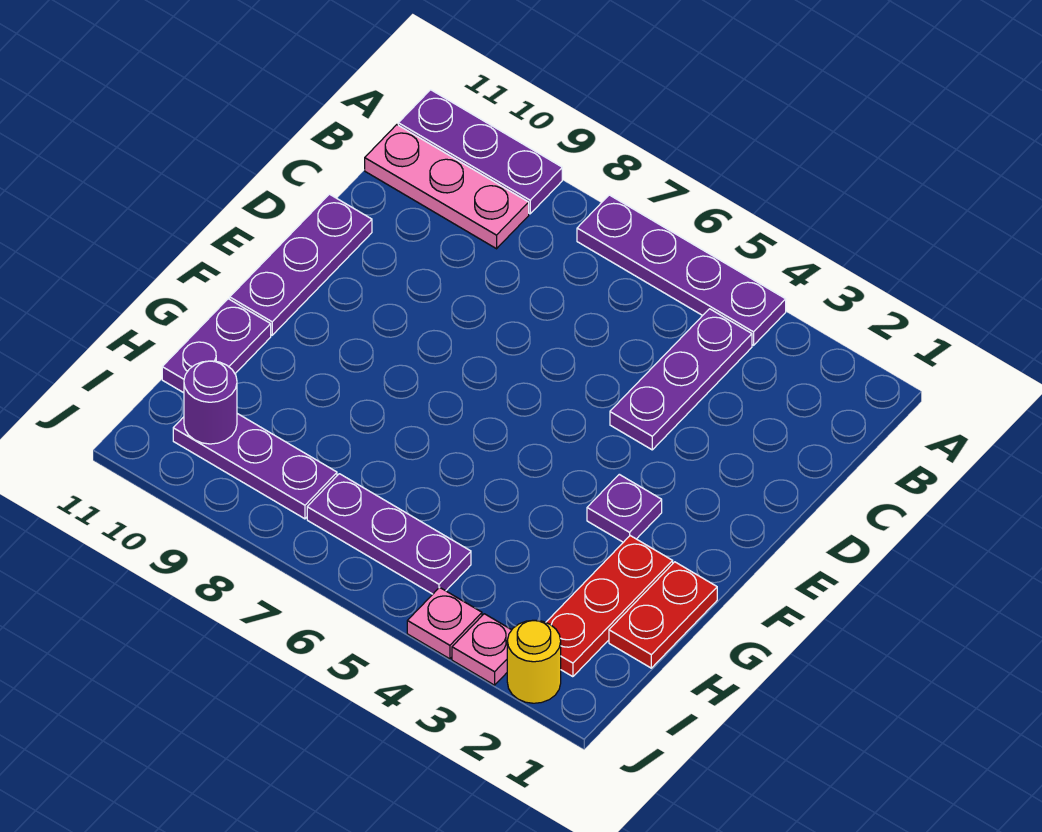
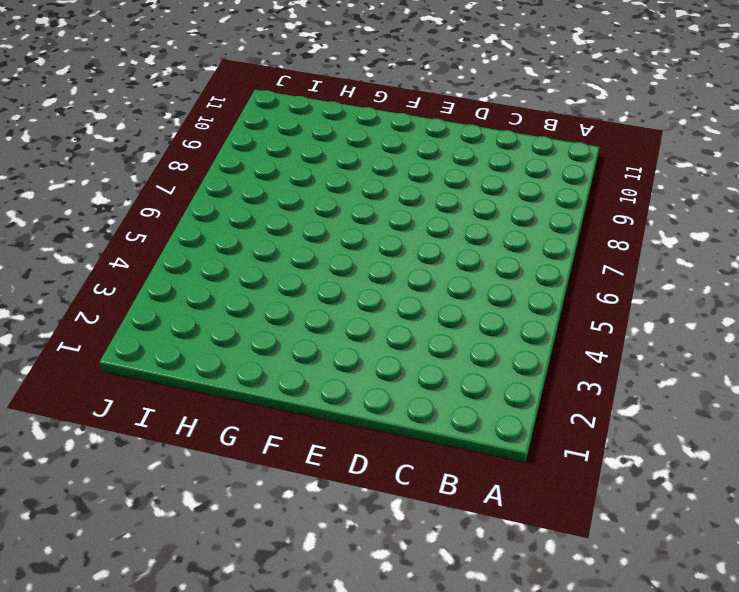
none -> purple 1x4 plate [577,195,786,345]
none -> purple 1x3 plate [398,90,562,214]
none -> purple 1x3 plate [610,309,752,450]

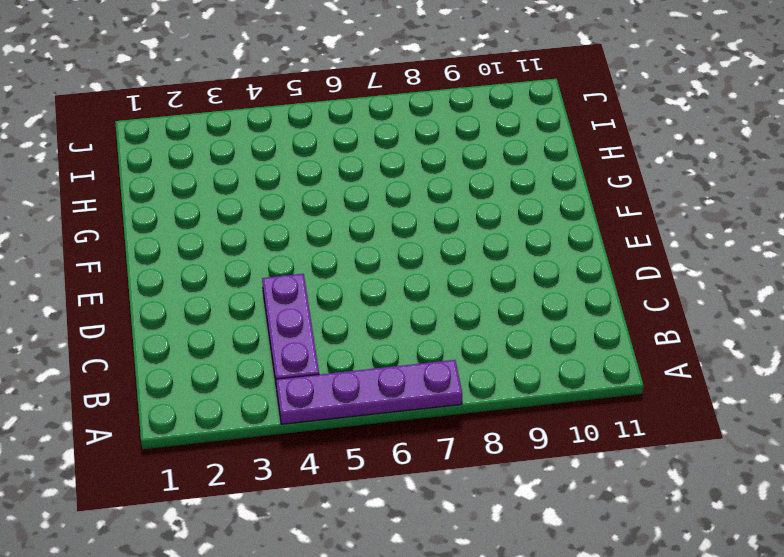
none -> purple 1x3 plate [398,90,562,214]
none -> pink 1x3 plate [365,125,529,249]
none -> purple 1x3 plate [230,194,372,335]

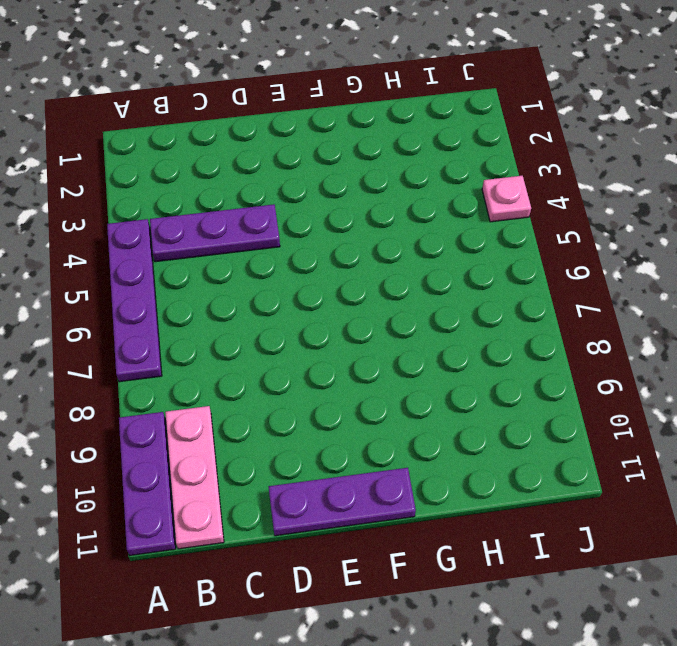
none -> purple 1x1 plate [587,474,662,542]
none -> red 1x2 plate [609,562,717,668]
none -> red 1x3 plate [546,536,673,677]

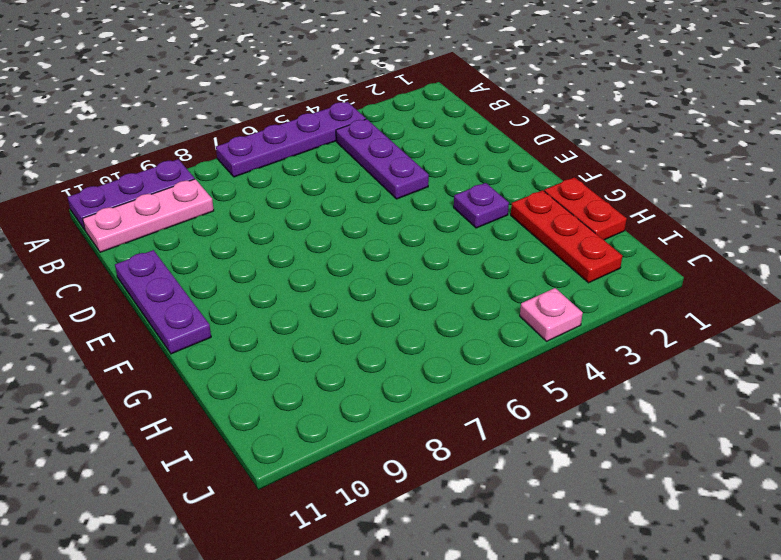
none -> purple 1x2 plate [162,299,271,393]
none -> purple 1x3 plate [307,474,471,594]
none -> purple 1x3 plate [173,414,337,519]

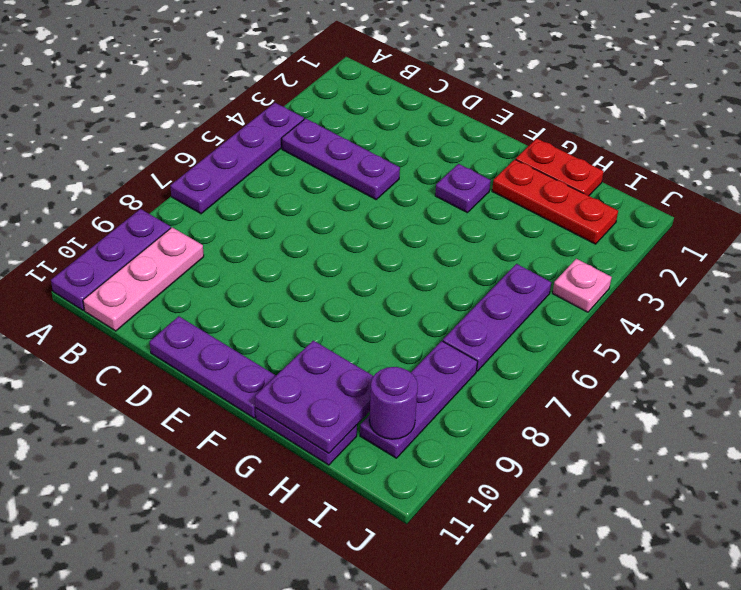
purple 2x2 plate [255,340,374,453] -> none
none -> yellow 1x1 round brick [507,620,561,703]
none -> pink 1x1 plate [452,614,511,685]

